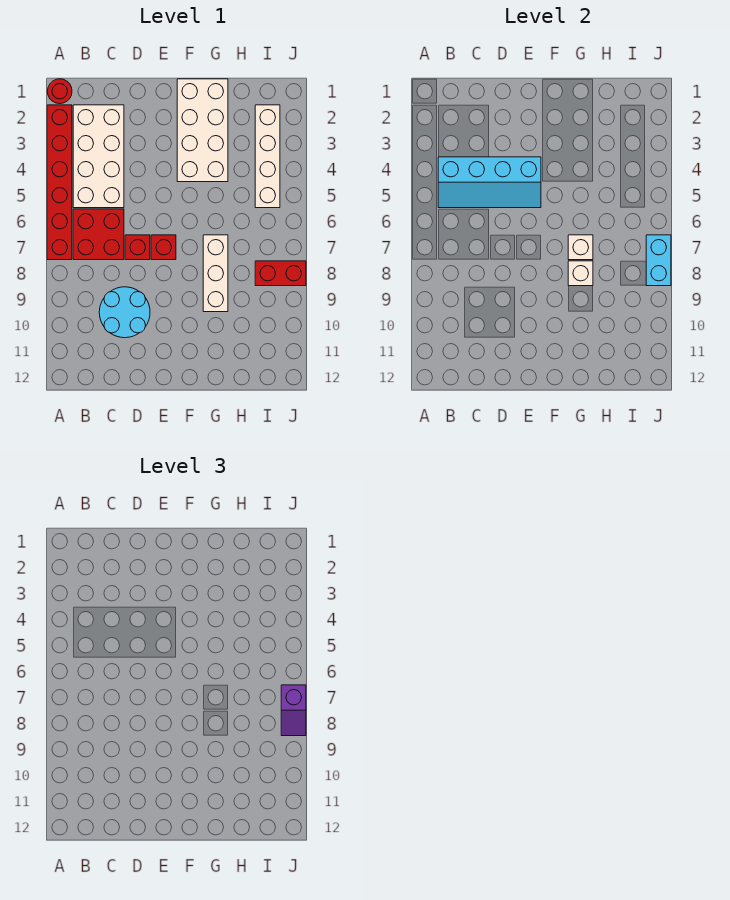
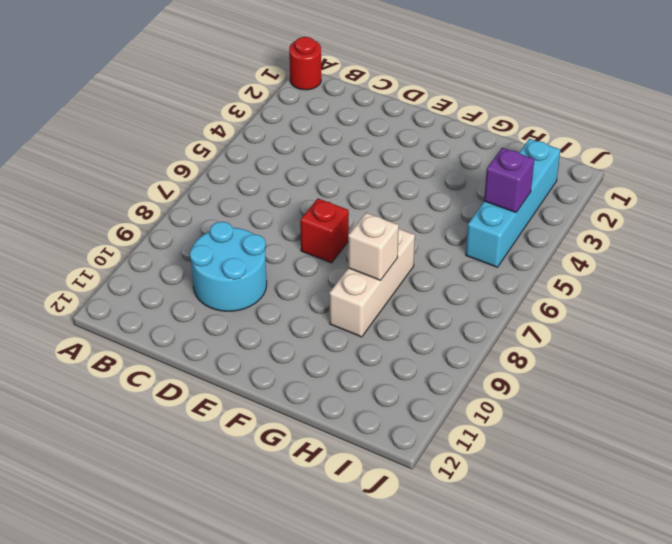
cyan 1x4 brick [466,139,560,267] -> white 1x4 brick [255,105,280,208]
purple 1x1 brick [484,148,534,213] -> none
none -> red 1x6 brick [47,105,72,260]
none -> white 2x4 brick [73,105,124,208]
none -> red 2x2 brick [73,209,124,260]

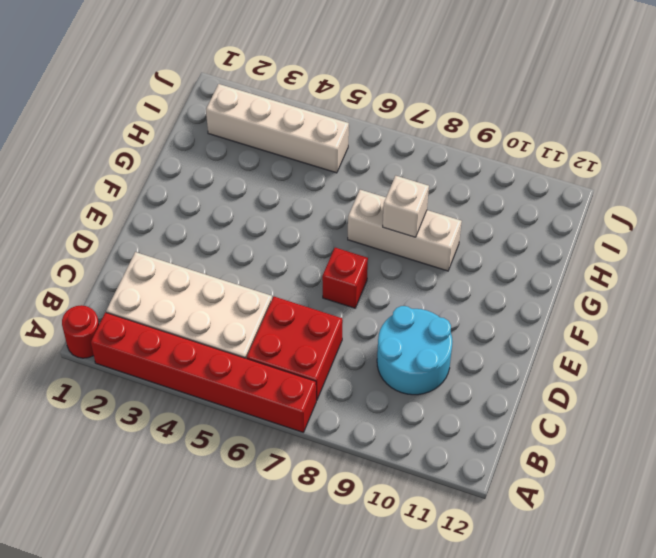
none -> red 1x1 brick [125,235,150,260]
none -> white 2x4 brick [177,79,228,182]
none -> red 1x2 brick [255,261,306,286]

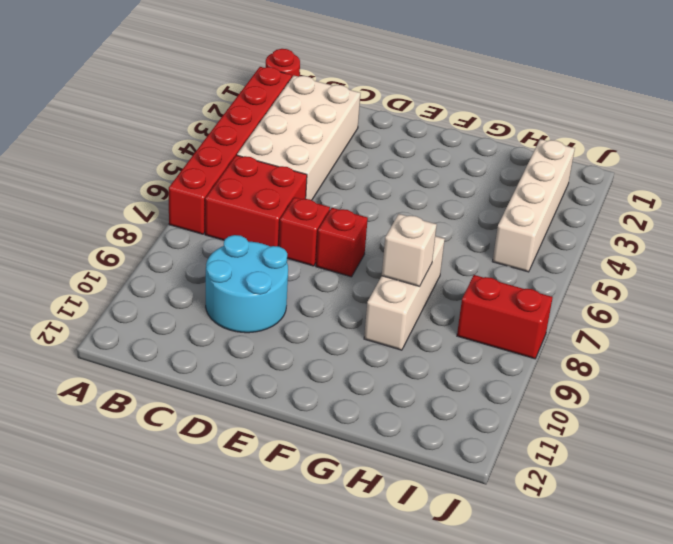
none -> white 2x4 brick [177,79,228,182]
none -> cyan 2x4 slope [438,157,541,208]
none -> white 1x1 brick [568,235,593,260]

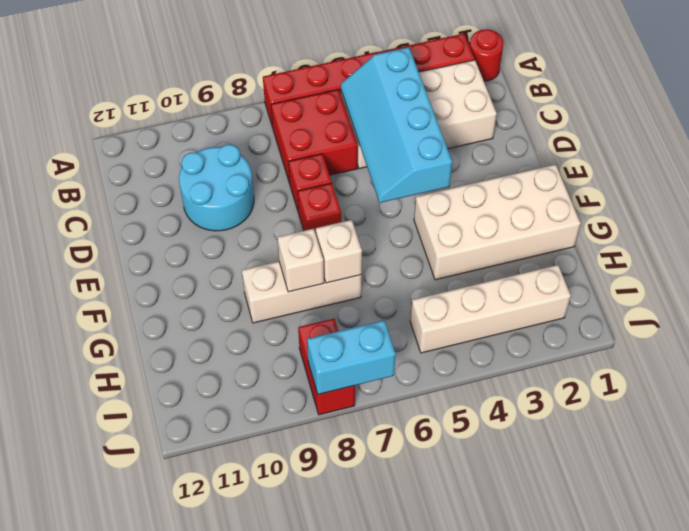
none -> purple 1x2 slope [281,685,306,736]

